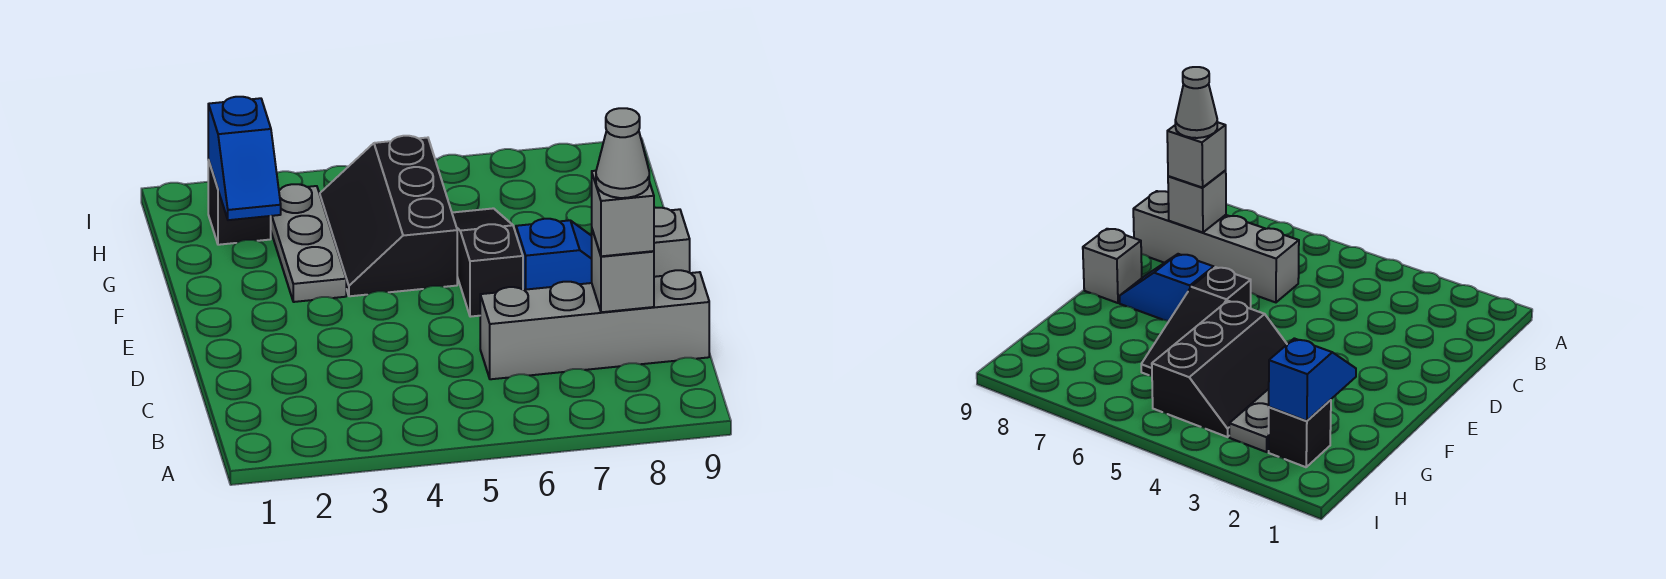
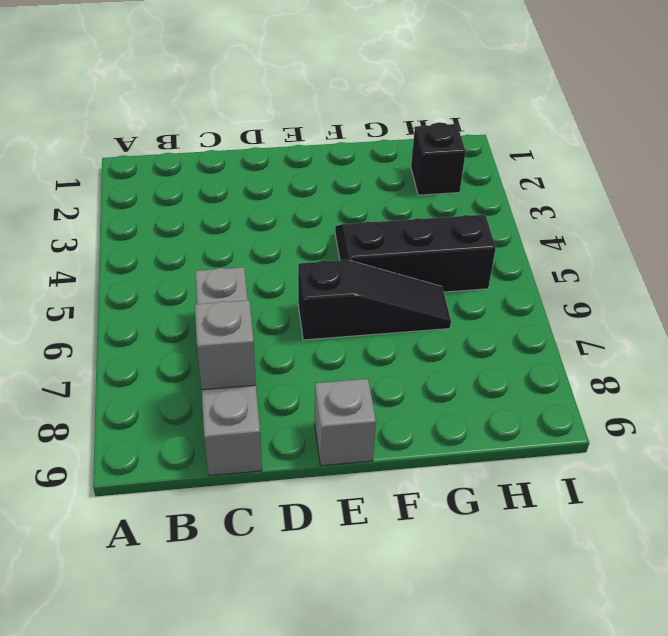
none -> blue 1x2 slope [516,219,592,290]
none -> grey 1x3 plate [271,184,346,302]

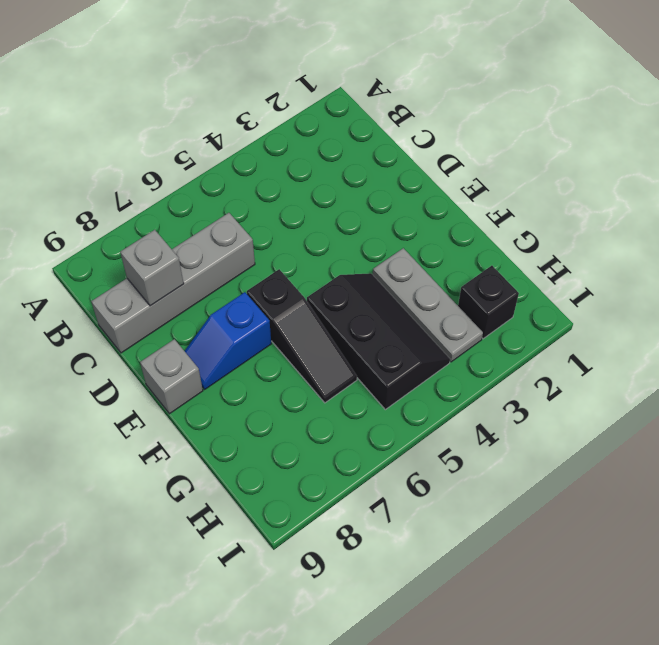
none -> blue 1x2 slope [208,97,281,220]
none -> grey 1x1 brick [592,171,654,256]

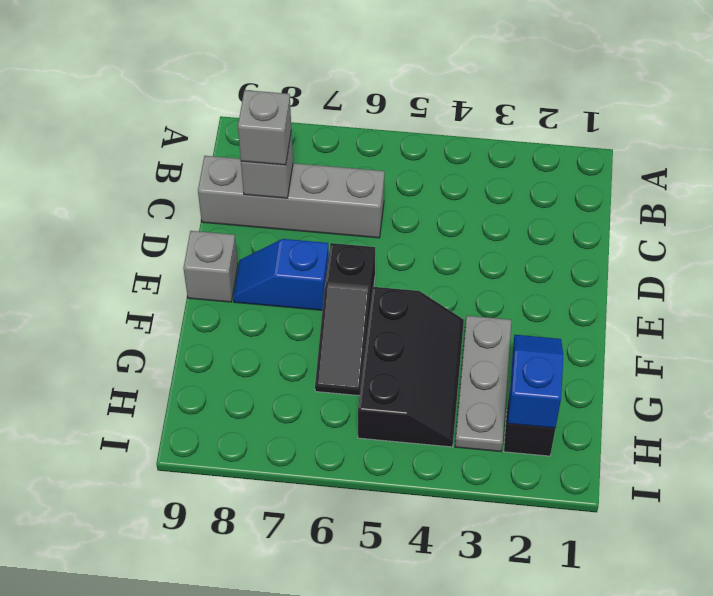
none -> grey 1x1 cone [596,108,649,198]

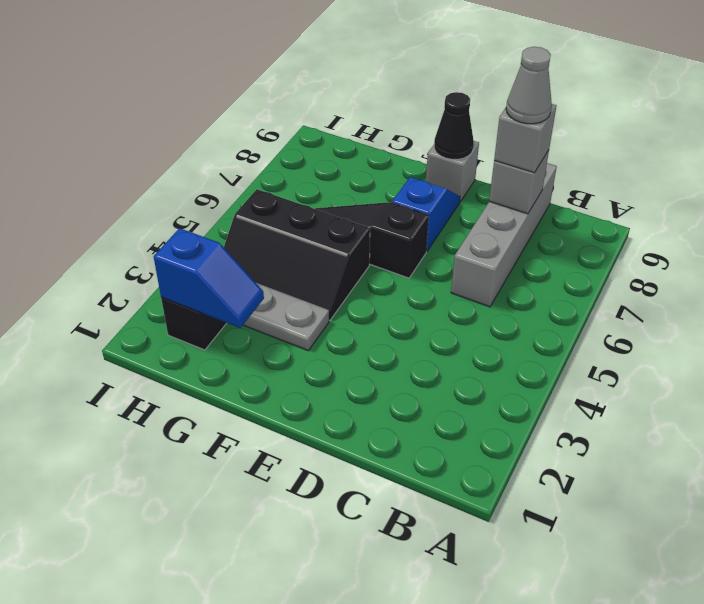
black 1x1 cone [434,92,474,159] -> none

